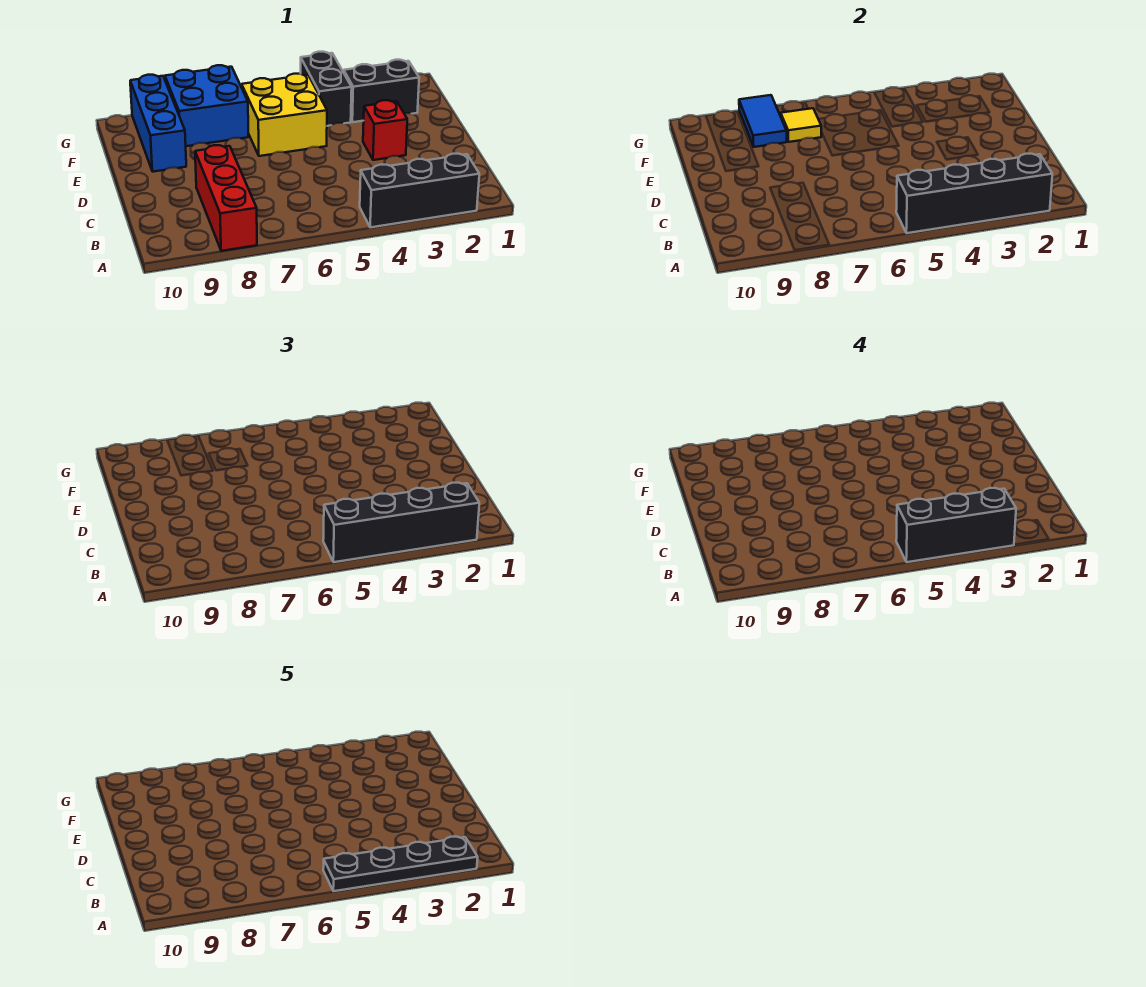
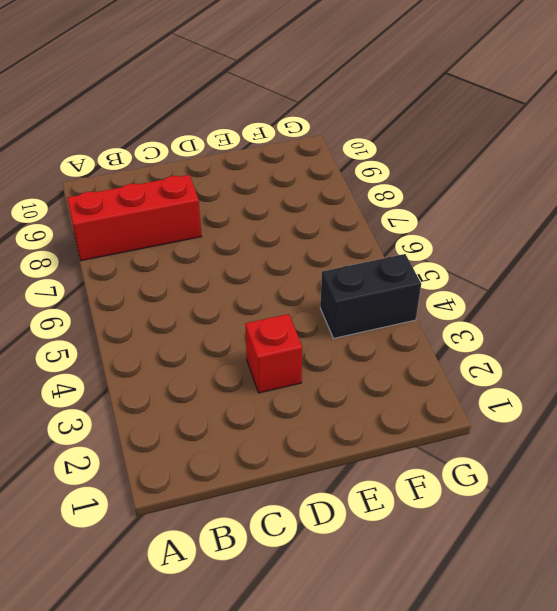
none -> black 1x3 brick [360,154,479,227]
none -> yellow 2x2 brick [242,74,327,156]
none -> blue 1x3 brick [130,75,186,172]

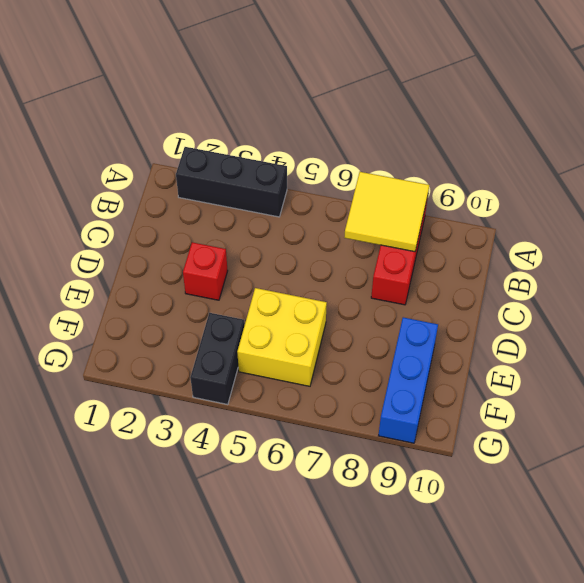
yellow 2x2 tile [344,172,429,252] -> none
none -> black 1x2 brick [344,60,419,122]
none -> blue 2x2 brick [165,65,248,146]
none -> black 1x4 brick [896,154,1052,233]

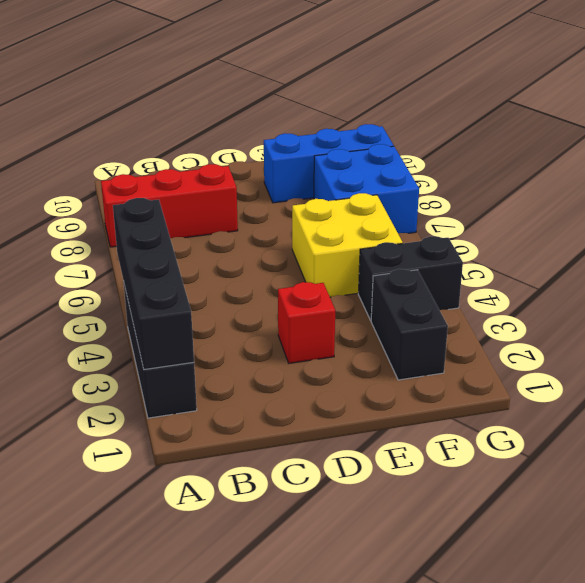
none -> yellow 1x1 tile [781,108,821,142]
none -> blue 1x2 tile [739,95,787,147]
none -> black 1x4 brick [323,483,479,562]

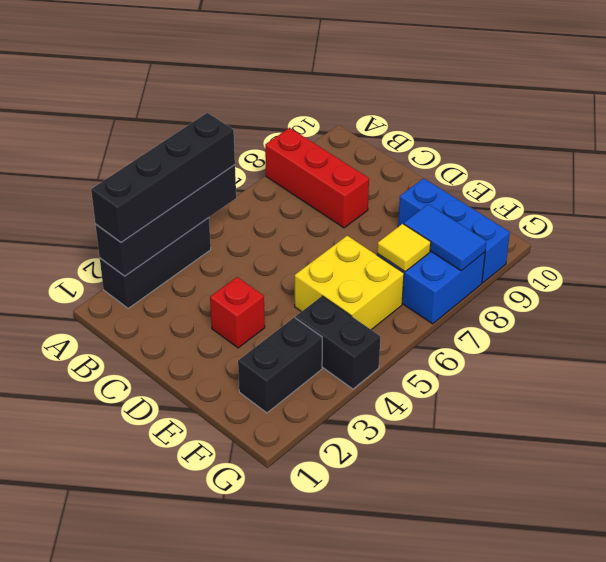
none -> black 1x3 brick [896,488,1016,562]
none -> black 1x4 plate [323,837,478,891]

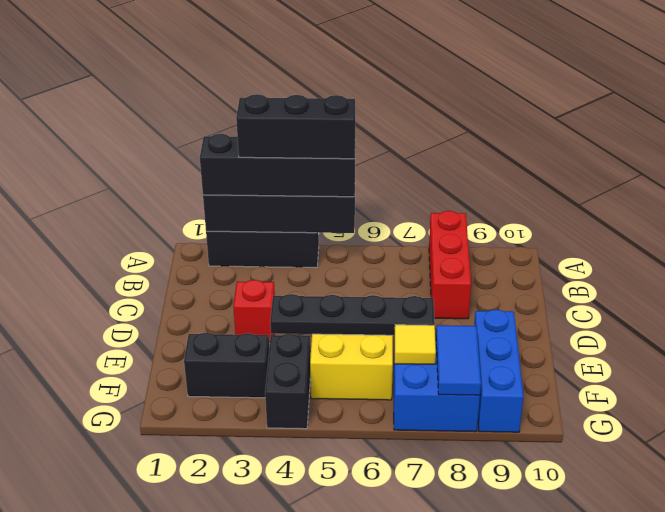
black 1x4 plate [270,294,435,335] -> black 1x4 plate moved to [323,837,478,891]

